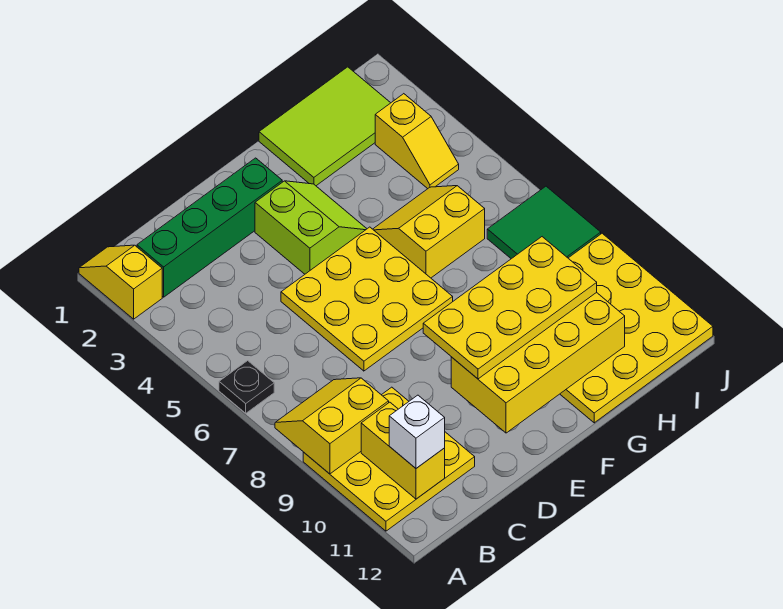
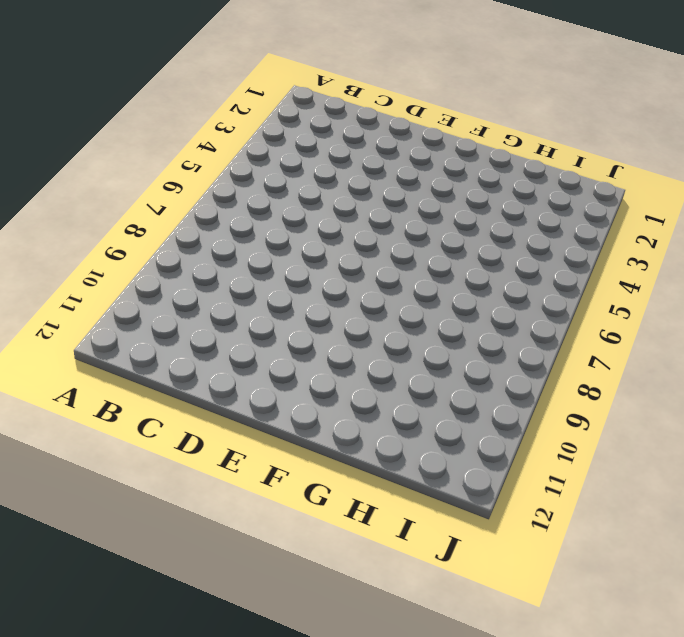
none -> yellow 1x2 slope [79,245,162,319]
none -> black 1x1 plate [219,361,274,413]
none -> yellow 3x3 plate [303,387,475,531]

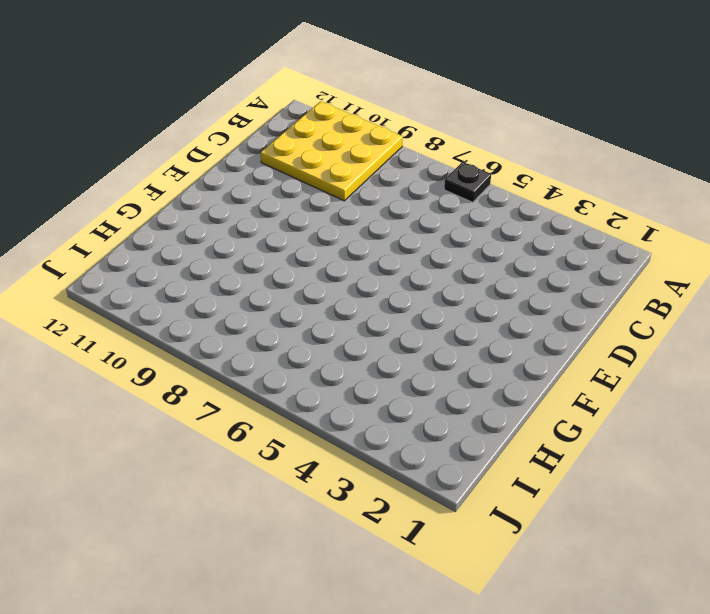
none -> yellow 1x2 slope [79,245,162,319]
none -> green 1x4 brick [137,158,282,297]
none -> yellow 3x3 plate [281,227,453,371]

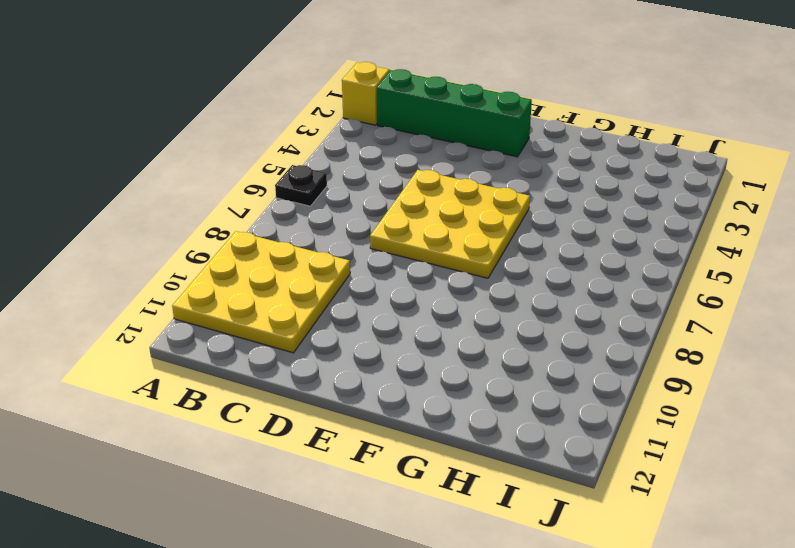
none -> lime 2x2 slope [255,181,367,274]
none -> lime 2x3 tile [259,67,390,186]
none -> yellow 2x2 slope [373,186,485,278]

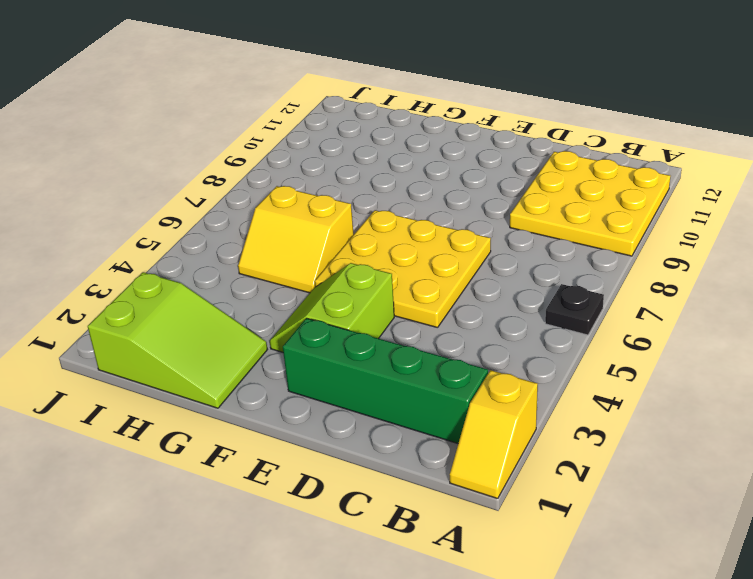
lime 2x3 slope [88,272,267,408] -> lime 2x3 tile [259,67,390,186]
none -> yellow 4x4 plate [560,233,713,423]
none -> yellow 1x2 slope [375,94,459,189]
none -> green 2x2 tile [487,186,601,259]

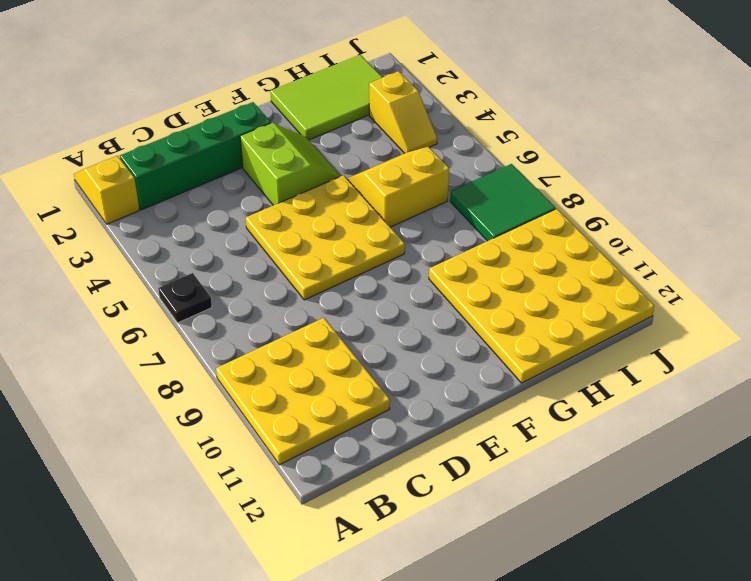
none -> yellow 2x2 slope [275,378,389,474]
none -> yellow 1x2 brick [361,402,445,499]
none -> yellow 2x4 brick [451,292,625,433]

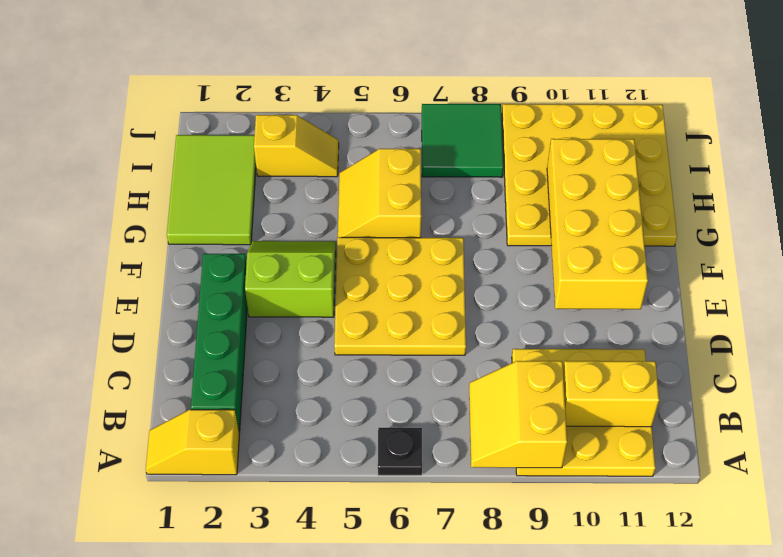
none -> white 1x1 brick [389,395,445,468]
none -> yellow 2x4 plate [423,237,597,379]

